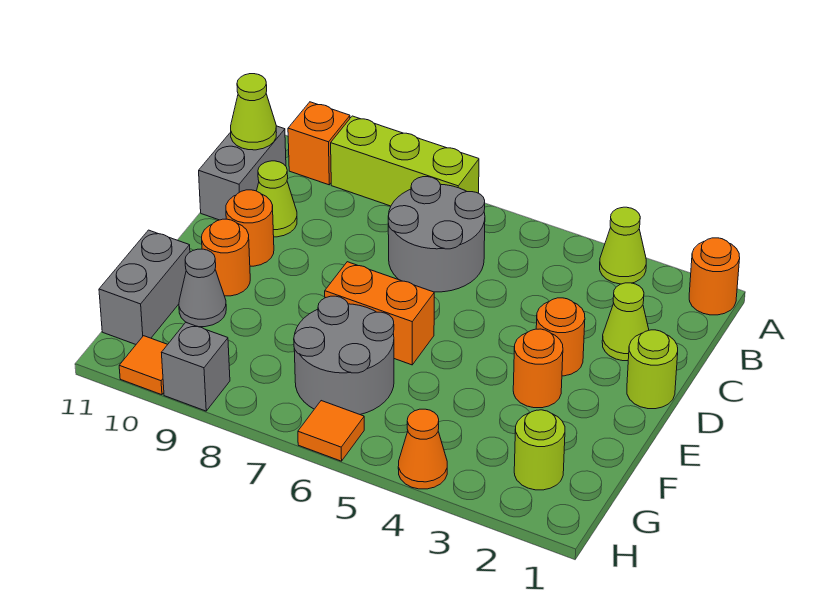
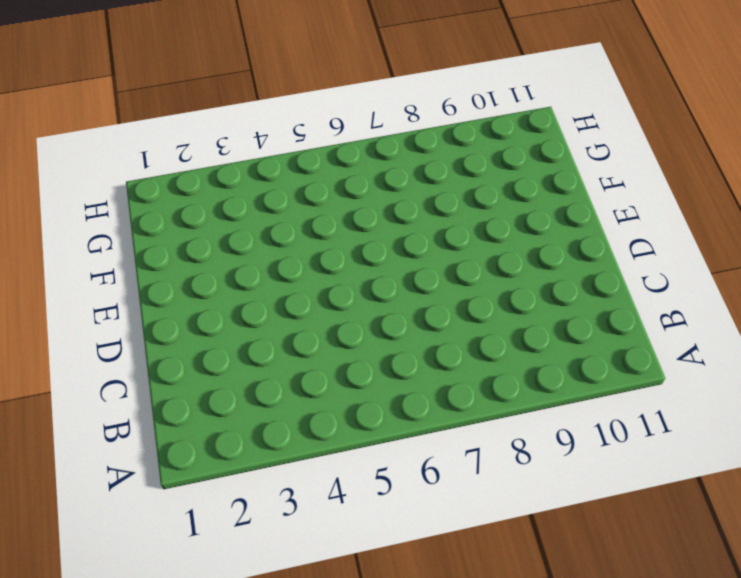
none -> orange 1x1 round brick [689,238,740,315]
none -> lime 1x1 cone [600,207,646,284]
none -> lime 1x3 brick [331,116,479,206]

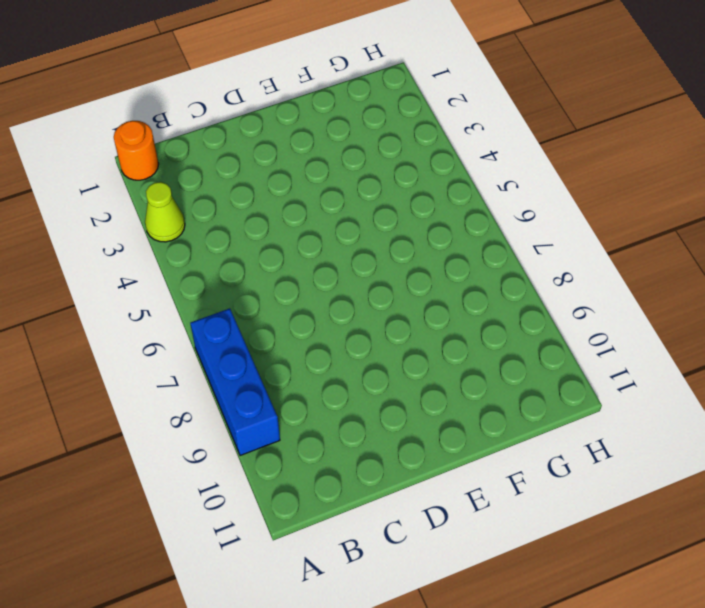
blue 1x3 brick [190,309,280,456] -> lime 1x3 brick [331,116,479,206]
none -> orange 1x1 brick [288,102,350,185]
none -> grey 2x2 round brick [388,177,485,292]
none -> grey 1x2 brick [199,126,286,220]

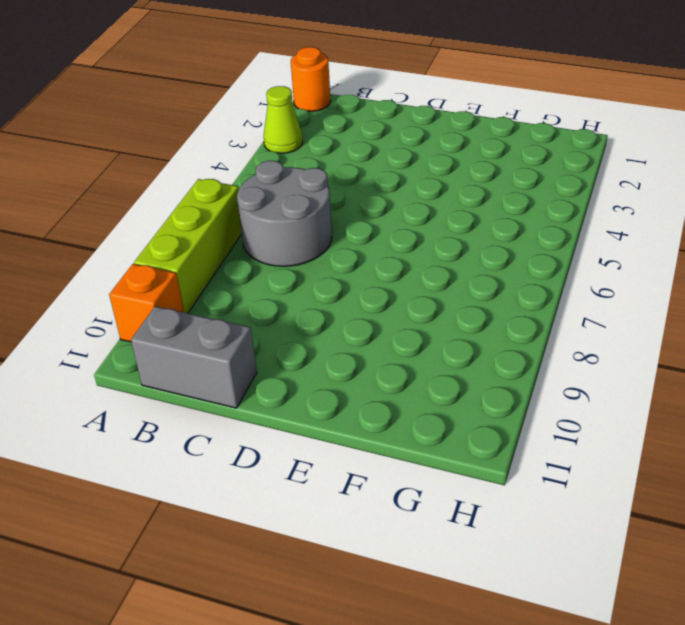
none -> lime 1x1 cone [602,283,649,361]
none -> lime 1x1 cone [257,161,297,237]
none -> lime 1x1 round brick [627,330,678,409]

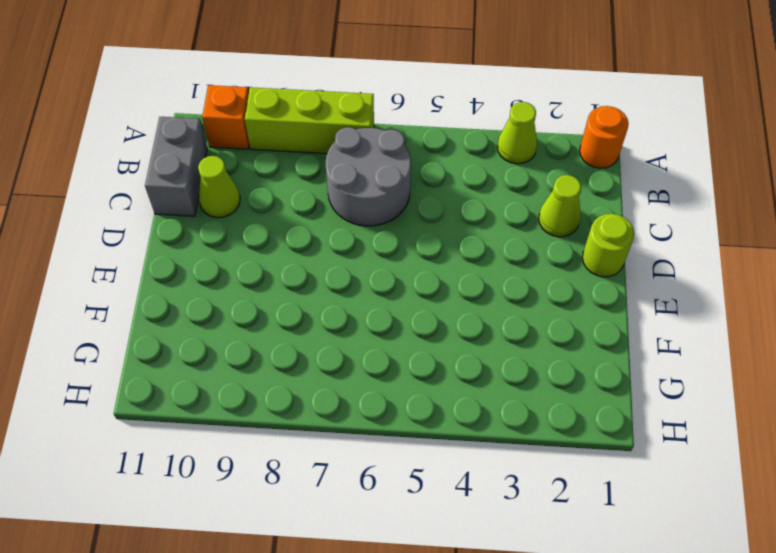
none -> orange 1x1 round brick [536,298,585,376]
none -> orange 1x1 round brick [226,190,274,266]
none -> orange 1x1 round brick [513,329,563,408]

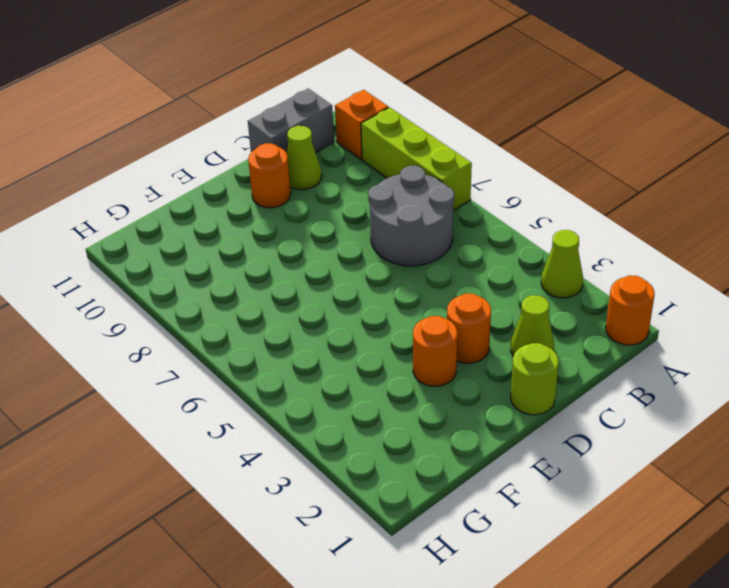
none -> orange 1x2 brick [325,262,434,365]
none -> orange 1x1 round brick [202,219,250,296]
none -> grey 2x2 round brick [294,296,394,415]

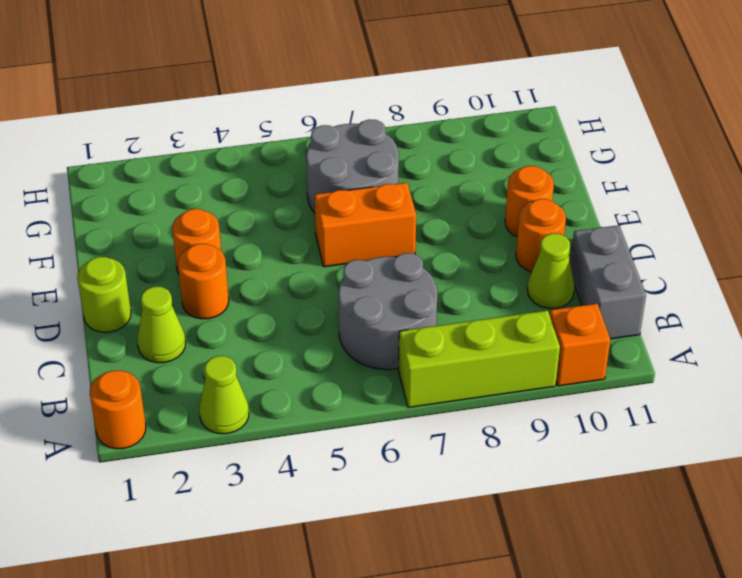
none -> grey 1x1 cone [179,249,226,327]
none -> grey 1x2 brick [99,230,190,344]
none -> lime 1x1 round brick [514,410,565,490]

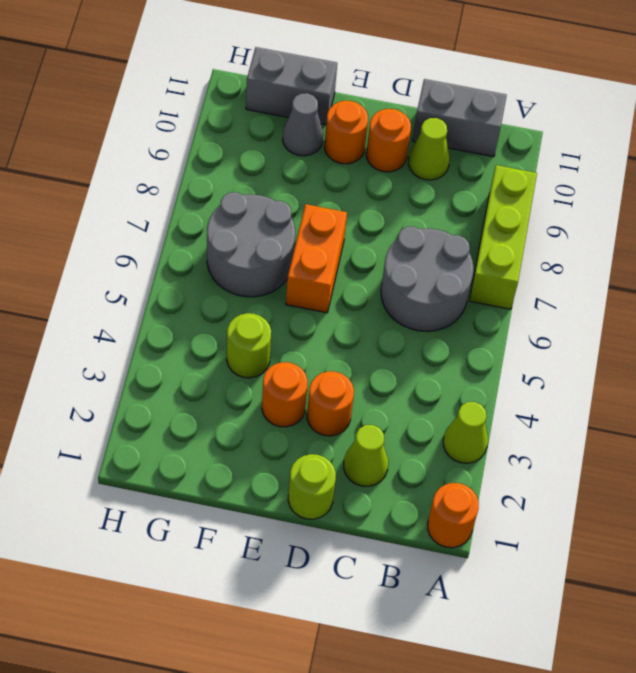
lime 1x1 round brick [227,313,271,378] -> lime 1x1 round brick moved to [514,410,565,490]
none -> orange 1x1 brick [288,102,350,185]
none -> orange 1x1 cone [398,409,447,489]
none -> orange 1x1 tile [298,401,364,461]

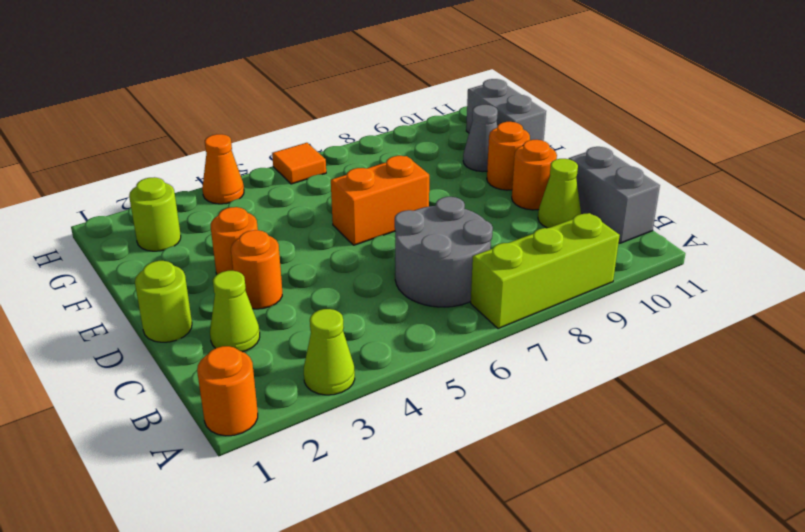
none -> orange 1x1 brick [288,102,350,185]
none -> grey 2x2 round brick [294,296,394,415]
none -> grey 1x1 brick [161,323,230,411]

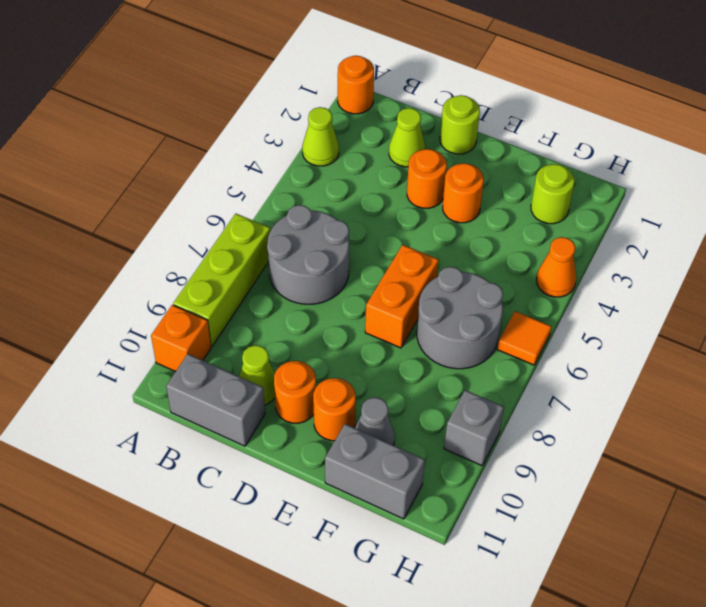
none -> orange 1x1 tile [119,336,168,395]
none -> lime 1x1 cone [231,74,276,150]

